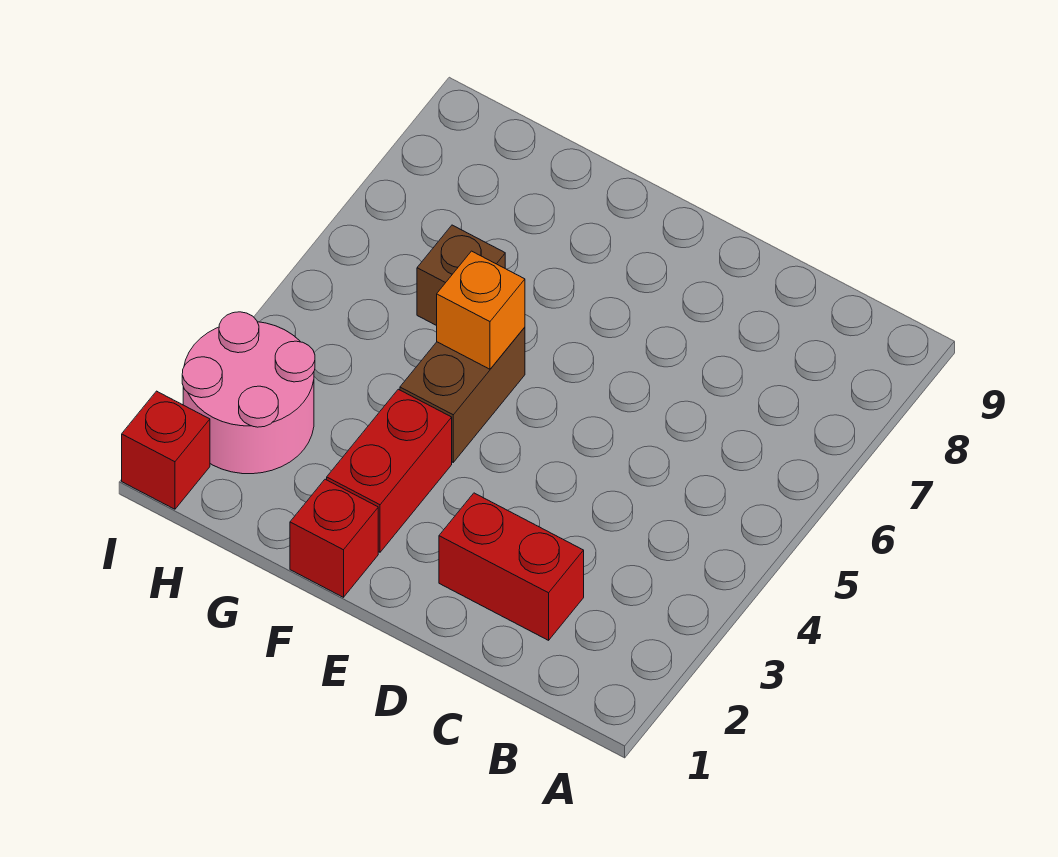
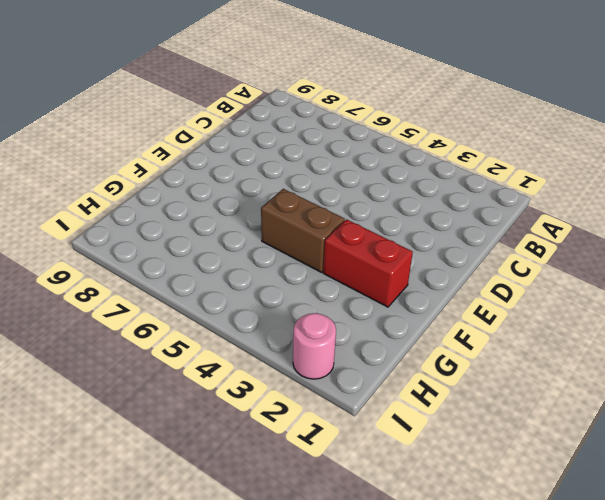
pink 1x1 round brick [293,313,336,379] -> pink 2x2 round brick [182,312,315,474]
none -> red 1x2 brick [439,493,584,640]
none -> red 1x1 brick [290,479,378,597]

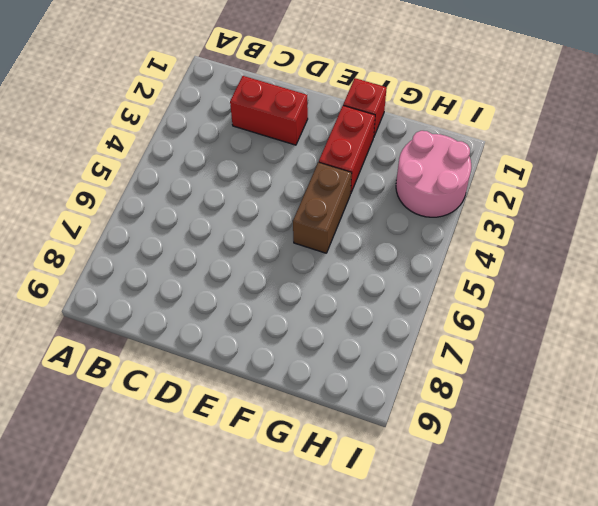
none -> brown 1x1 brick [417,225,505,326]
none -> red 1x1 brick [122,391,210,509]

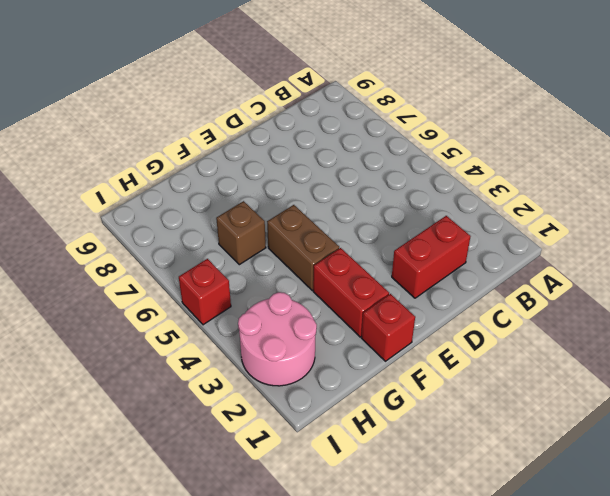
red 1x1 brick [179,259,231,325] -> red 1x1 brick moved to [122,391,210,509]
none -> orange 1x1 brick [437,251,525,369]

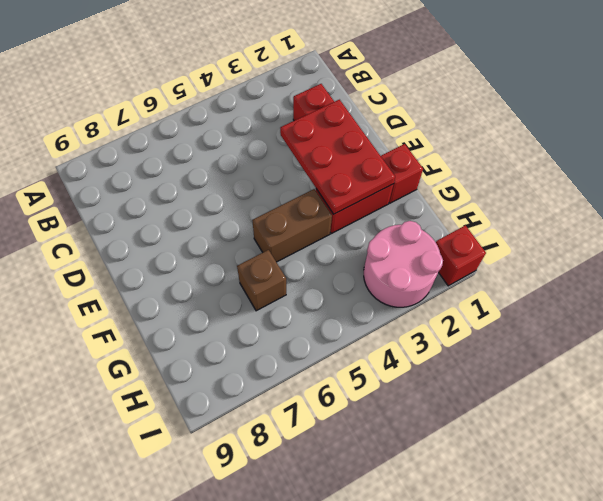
red 2x3 plate [280,100,395,214] -> none
none -> orange 1x1 brick [437,251,525,369]

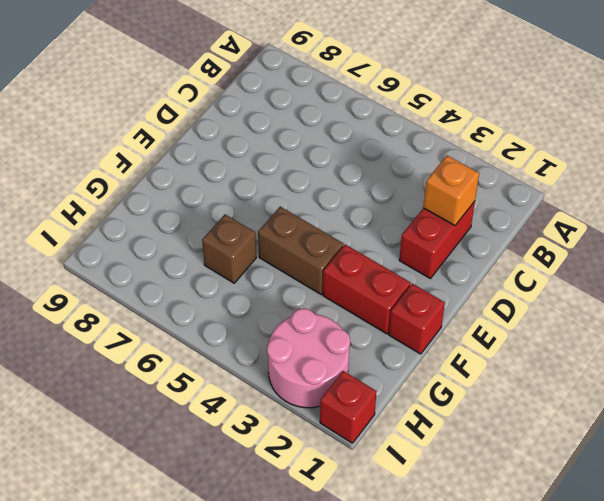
orange 1x1 brick [423,156,479,225] -> orange 1x1 brick moved to [437,251,525,369]

